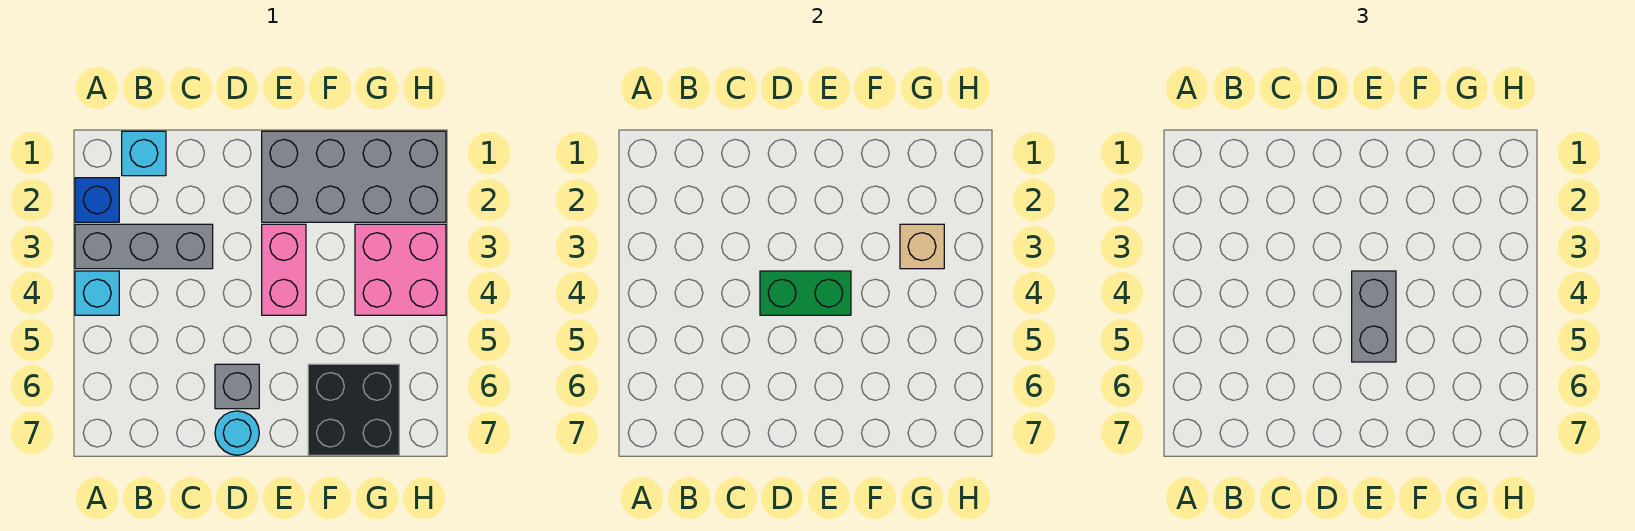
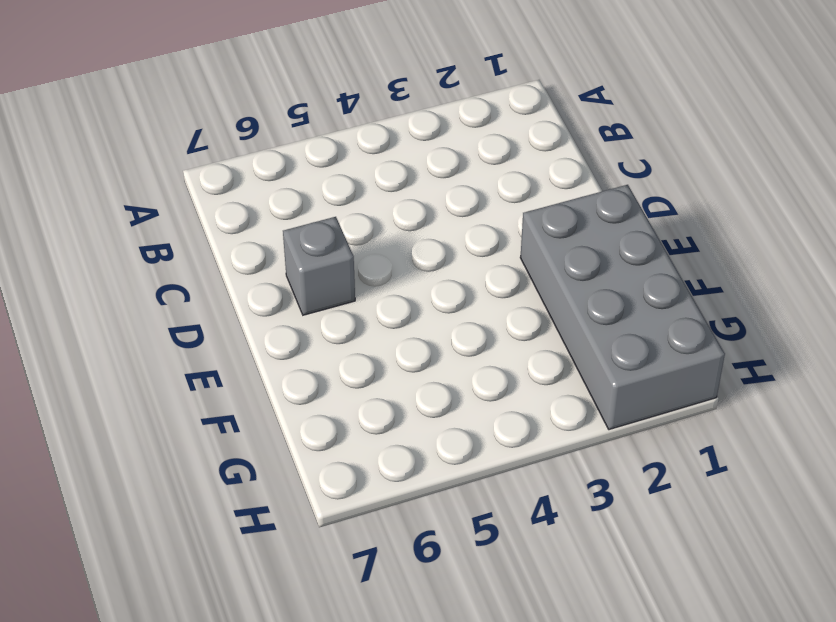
none -> blue 1x1 brick [75,178,119,222]
none -> grey 1x3 brick [75,224,213,269]
none -> cyan 1x1 brick [75,271,119,315]

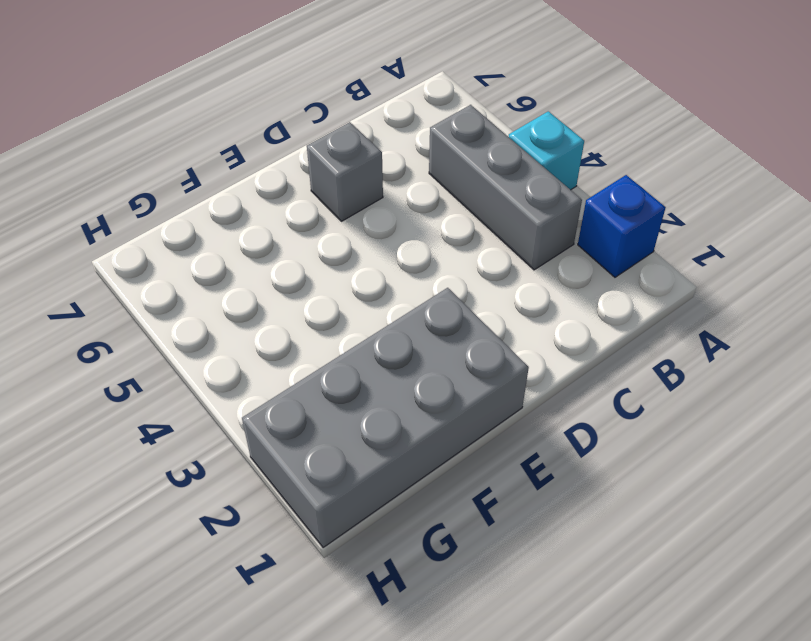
grey 1x3 brick [429,105,582,270] -> grey 1x3 brick turned to [75,224,213,269]
none -> cyan 1x1 brick [122,131,166,176]
none -> cyan 1x1 round brick [215,411,259,455]
none -> pink 1x2 brick [262,224,306,315]

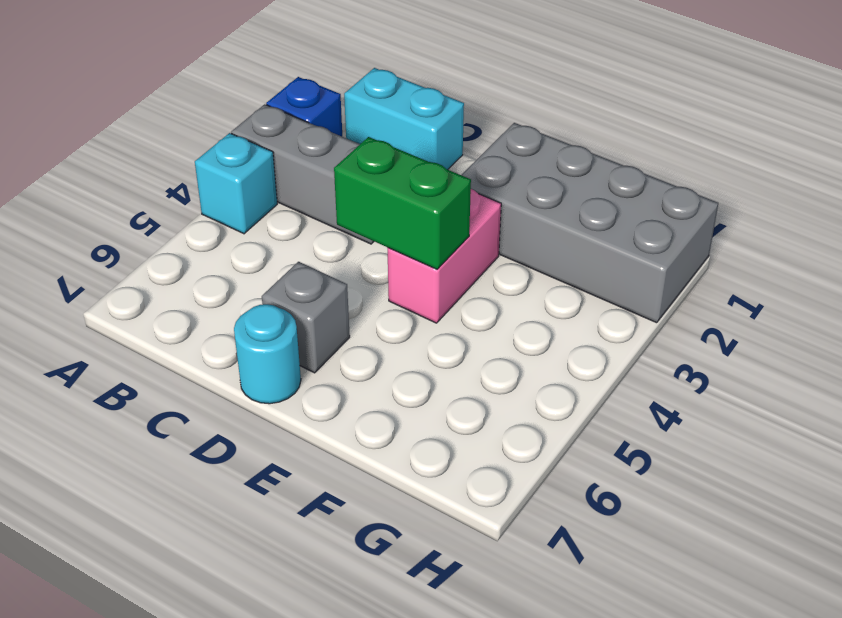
cyan 1x2 brick [344,68,464,170] -> cyan 1x1 brick [122,131,166,176]
none -> black 2x2 brick [308,364,399,455]
none -> pink 2x2 brick [355,224,446,315]
none -> tan 1x1 brick [900,224,944,269]

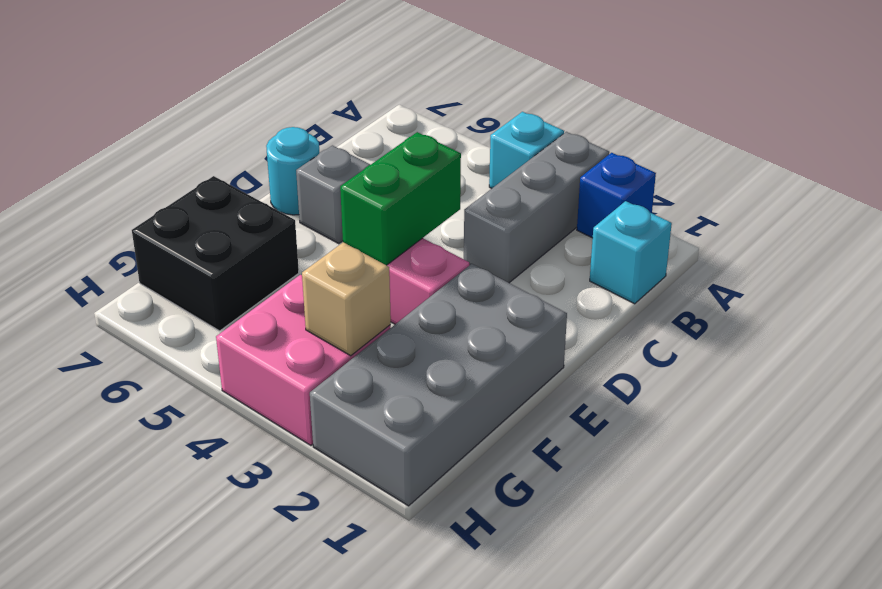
none -> grey 1x2 brick [1352,271,1396,362]

